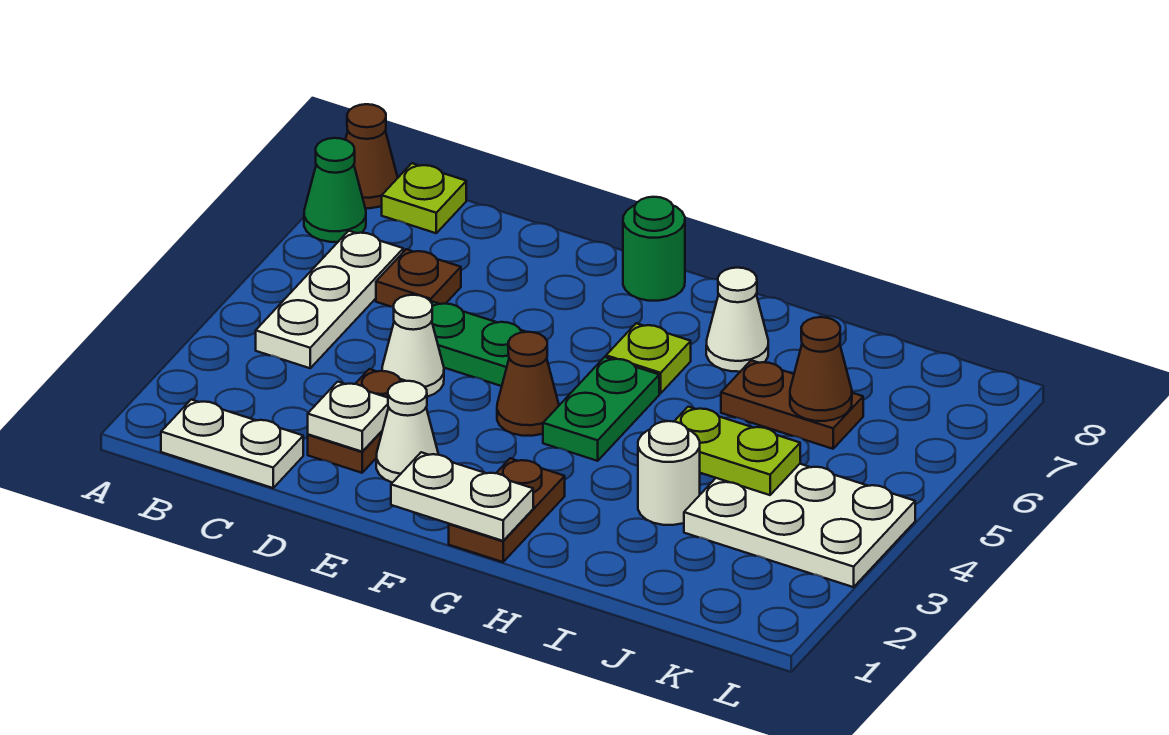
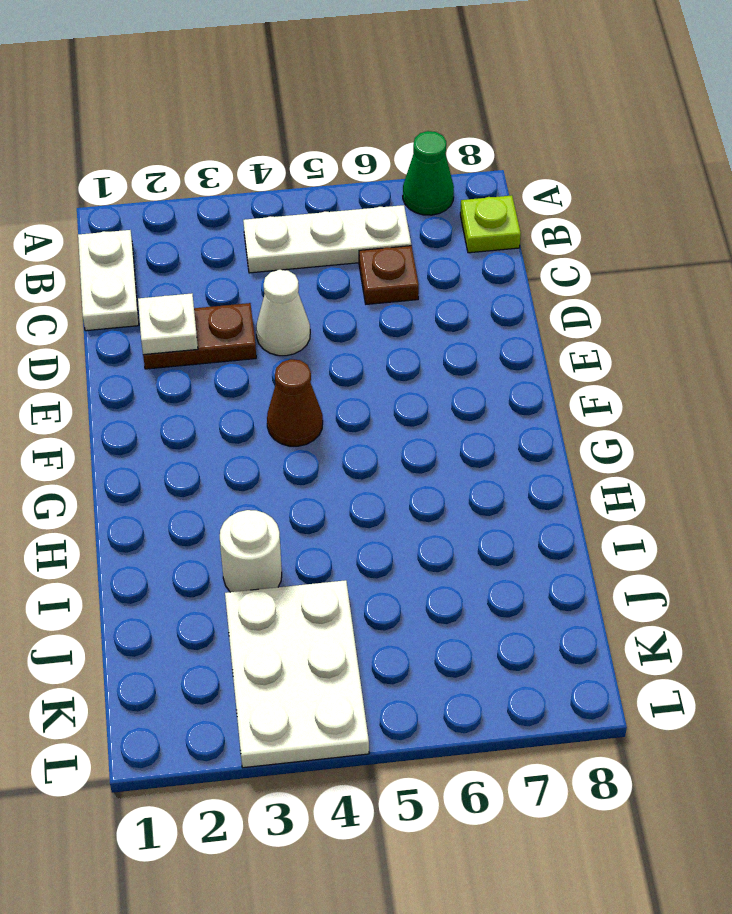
none -> brown 1x1 cone [345,104,398,208]
none -> green 1x2 plate [431,302,526,386]
none -> white 1x1 cone [376,381,438,483]

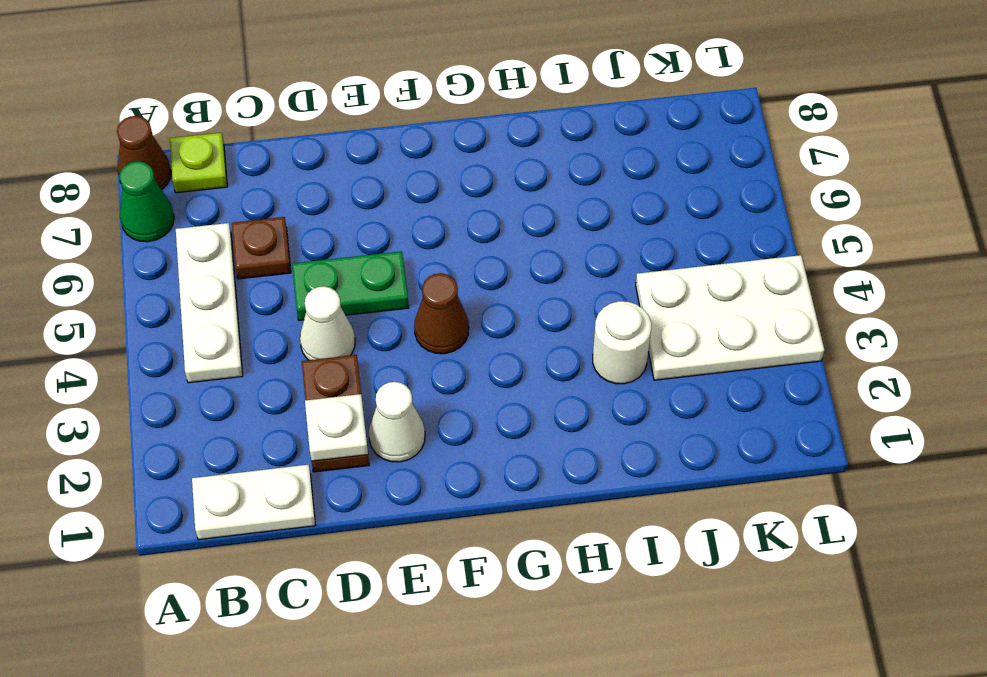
none -> green 1x1 round brick [623,197,685,301]
none -> brown 1x2 plate [449,458,565,562]
none -> green 1x2 plate [543,357,659,461]

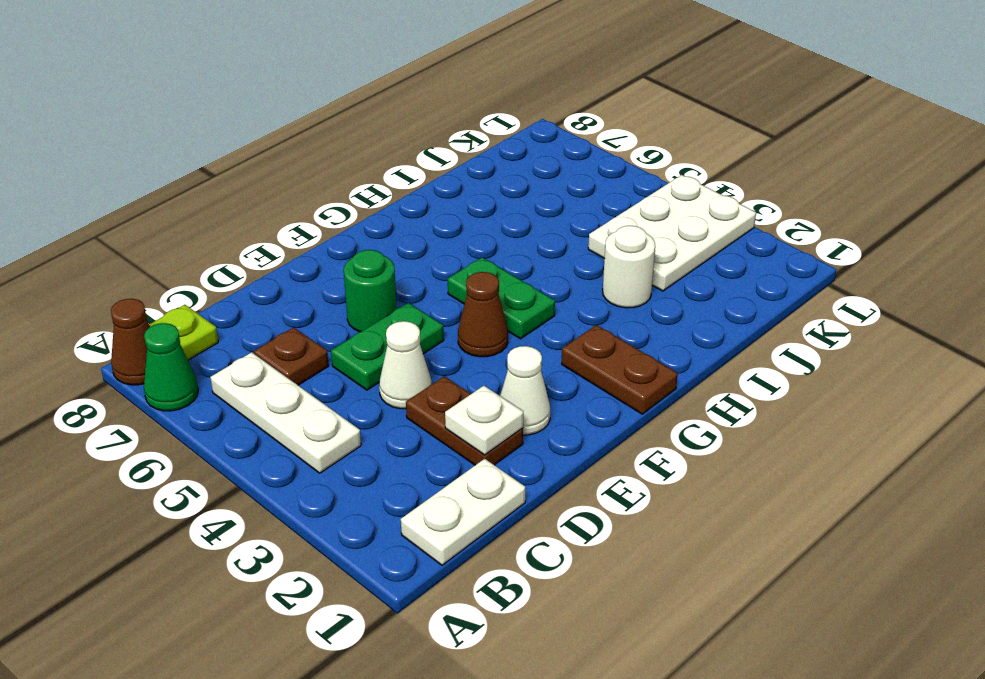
green 1x1 round brick [344,250,397,332] -> green 1x1 round brick moved to [623,197,685,301]
none -> lime 1x1 plate [606,323,691,393]
none -> white 1x1 cone [706,268,768,372]
none -> brown 1x2 plate [721,360,863,449]

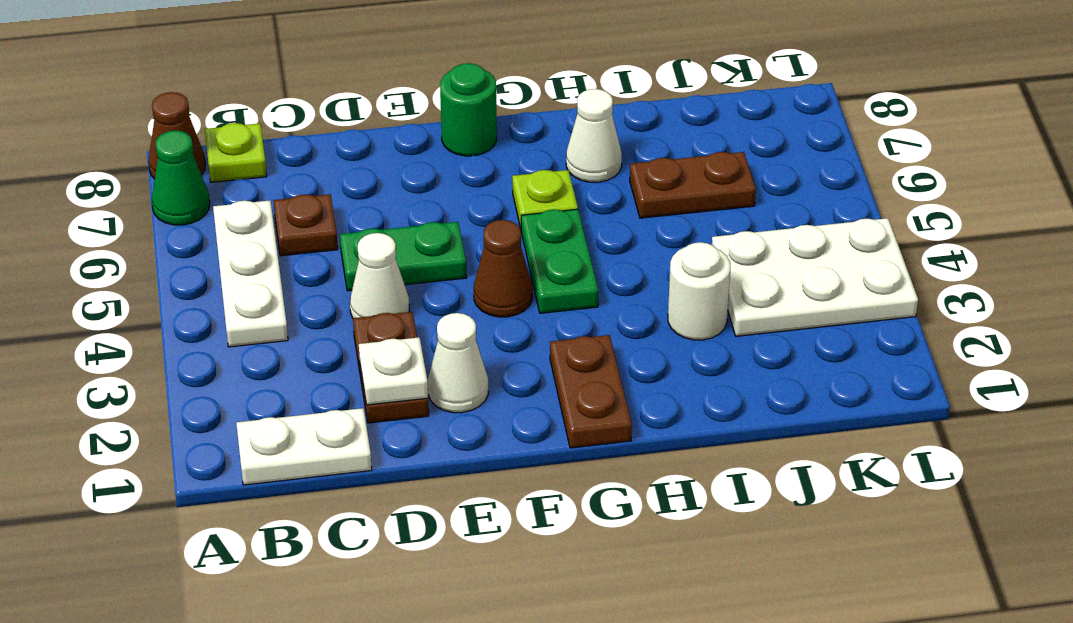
none -> white 1x2 plate [391,452,533,541]
none -> lime 1x2 plate [674,407,800,495]
none -> brown 1x1 cone [790,317,852,421]

